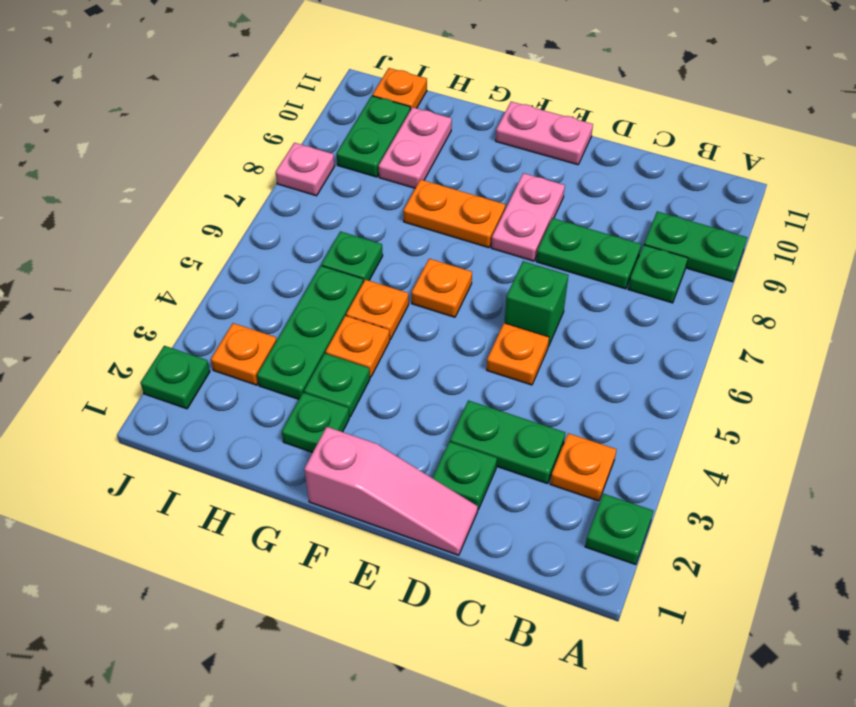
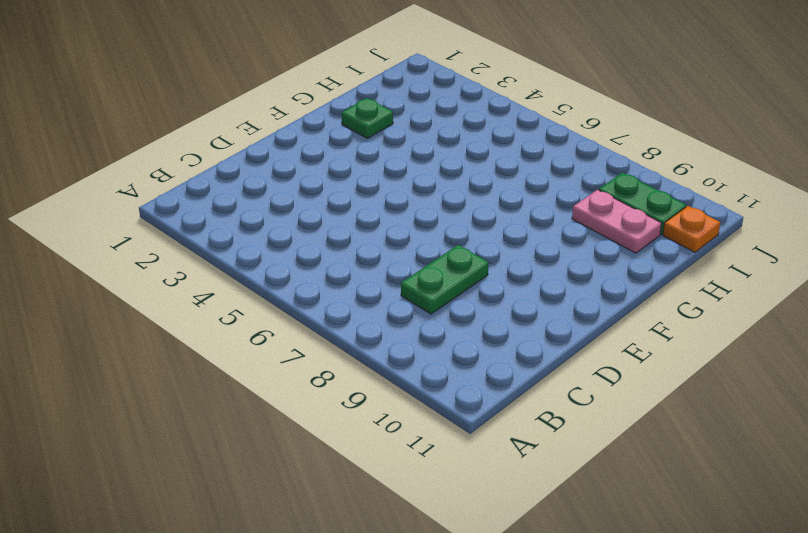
none -> green 1x1 plate [585,494,653,565]
none -> green 1x2 plate [644,212,747,282]
none -> orange 1x1 plate [550,433,617,501]

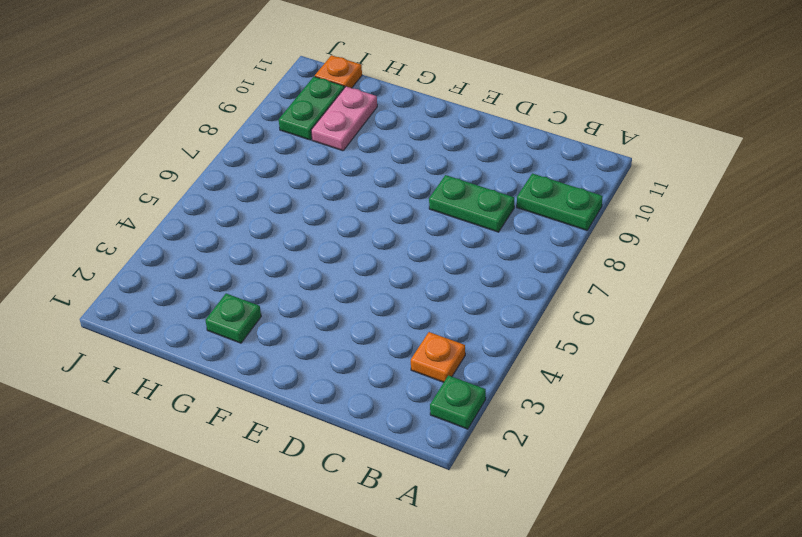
none -> green 1x1 plate [628,245,688,303]
none -> green 1x2 plate [450,400,565,484]
none -> pink 1x3 slope [304,427,478,555]

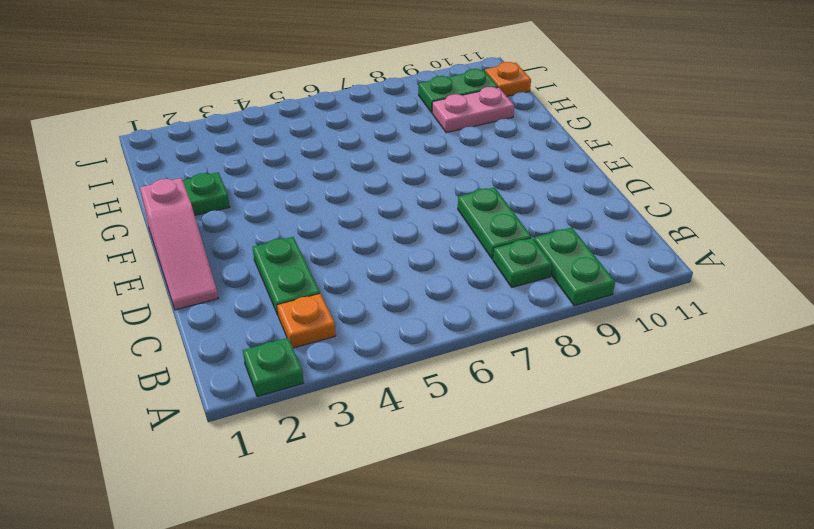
none -> green 1x1 plate [433,442,497,509]
none -> orange 1x1 plate [487,323,549,385]
none -> green 1x1 brick [505,261,568,347]

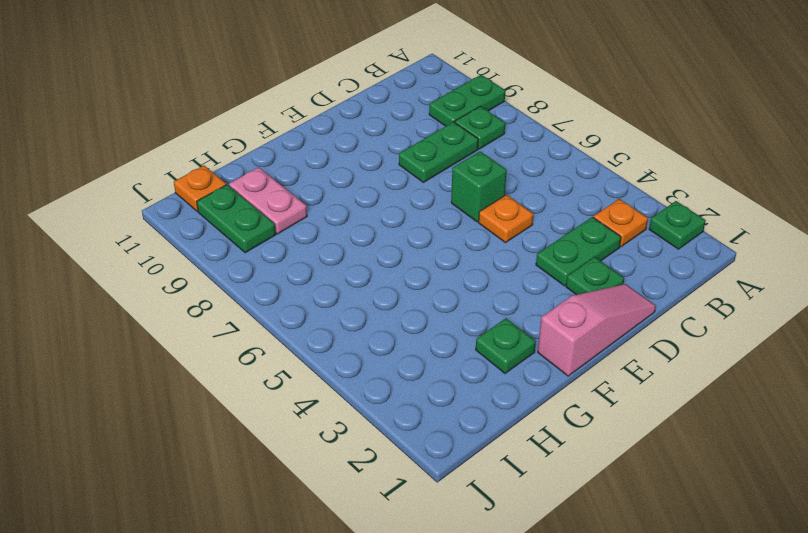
none -> pink 1x2 plate [491,173,565,261]
none -> pink 1x2 plate [496,102,593,165]
none -> orange 1x1 plate [412,259,472,317]

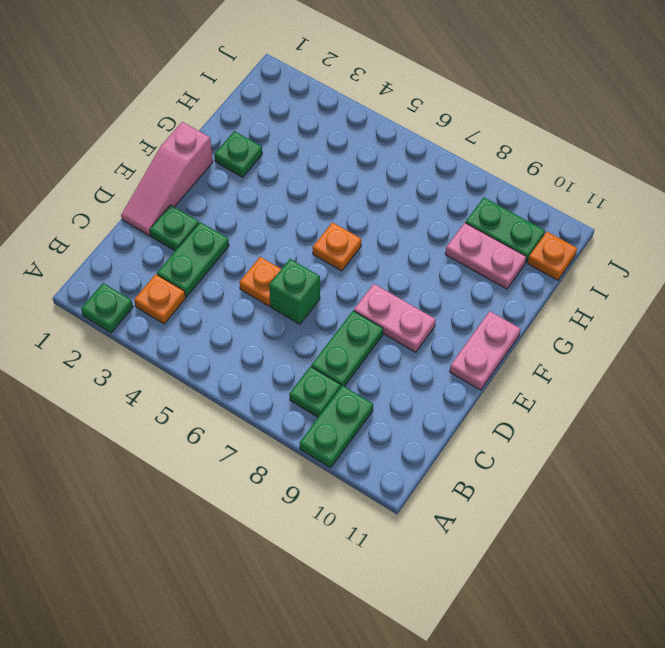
none -> orange 1x2 plate [403,180,505,248]
none -> green 1x1 plate [304,353,370,417]
none -> orange 1x1 plate [326,316,390,377]

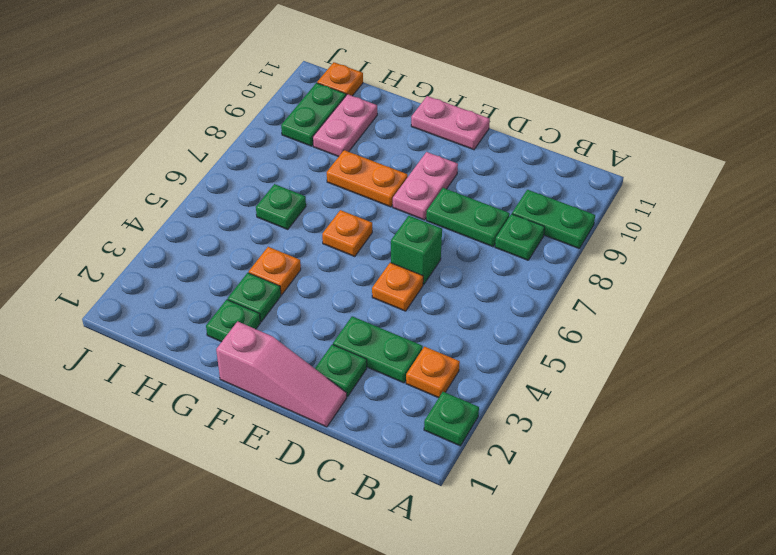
none -> orange 1x1 plate [346,280,409,339]
none -> green 1x3 plate [257,266,363,399]
none -> orange 1x1 plate [211,323,277,385]

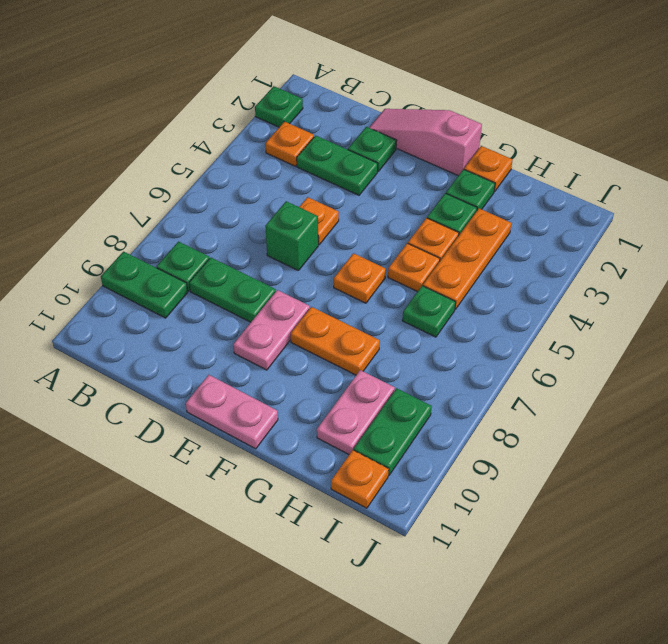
orange 1x1 plate [464,146,513,192] -> orange 1x1 plate moved to [211,323,277,385]
orange 1x3 plate [423,208,511,309] -> green 1x3 plate [257,266,363,399]
none -> green 1x1 plate [141,346,210,409]
none -> pink 1x1 plate [276,143,335,196]

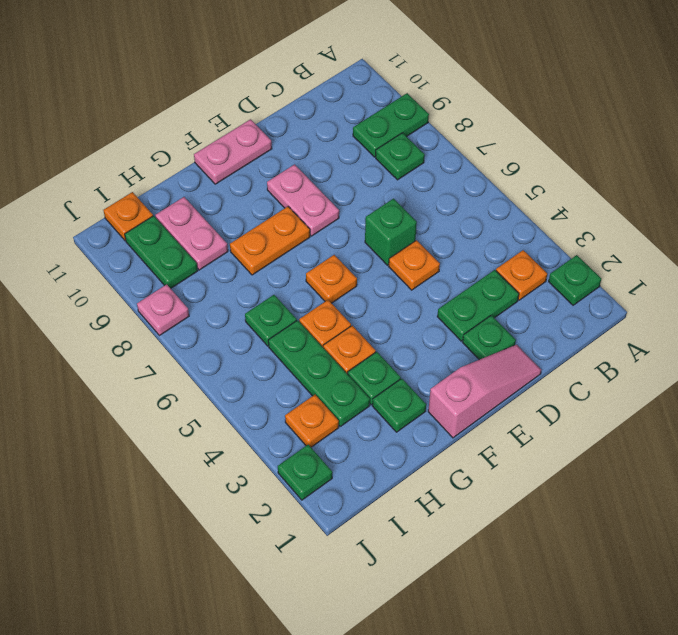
none -> green 1x2 plate [536,218,641,289]

